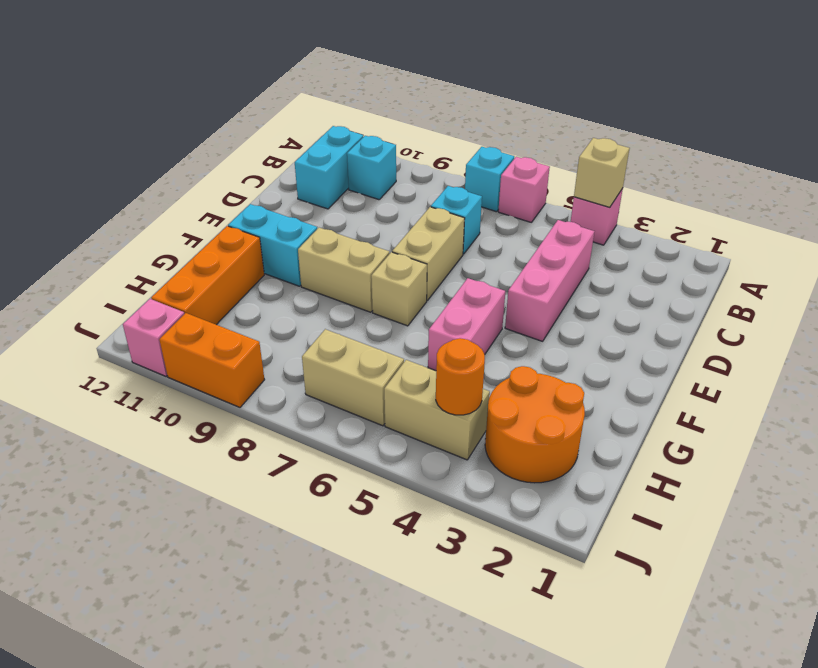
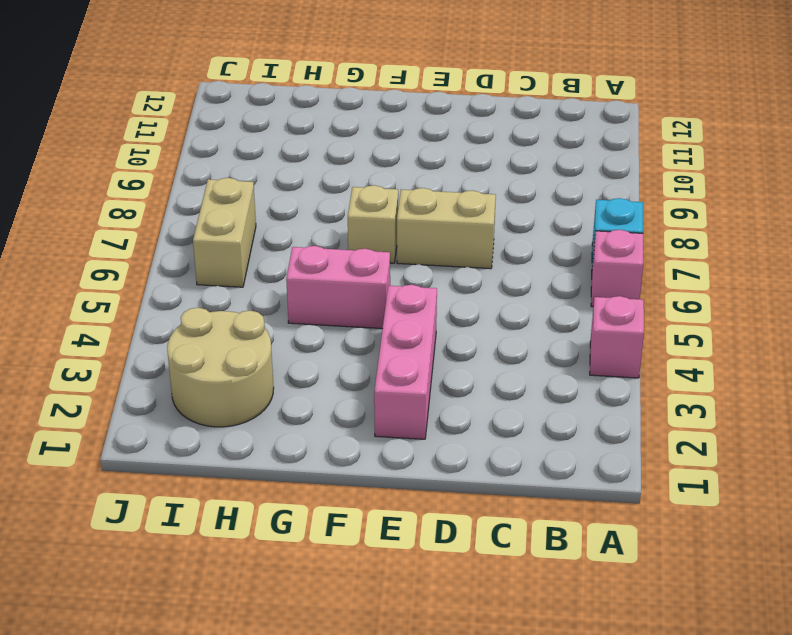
pink 1x3 brick [374,285,437,439] -> pink 1x3 brick turned to [505,220,594,341]
tan 2x2 round brick [167,308,274,427] -> orange 2x2 round brick [485,366,585,483]
none -> cyan 1x1 brick [347,136,396,200]
none -> cyan 1x2 brick [295,126,363,209]
none -> cyan 1x1 brick [431,186,482,254]

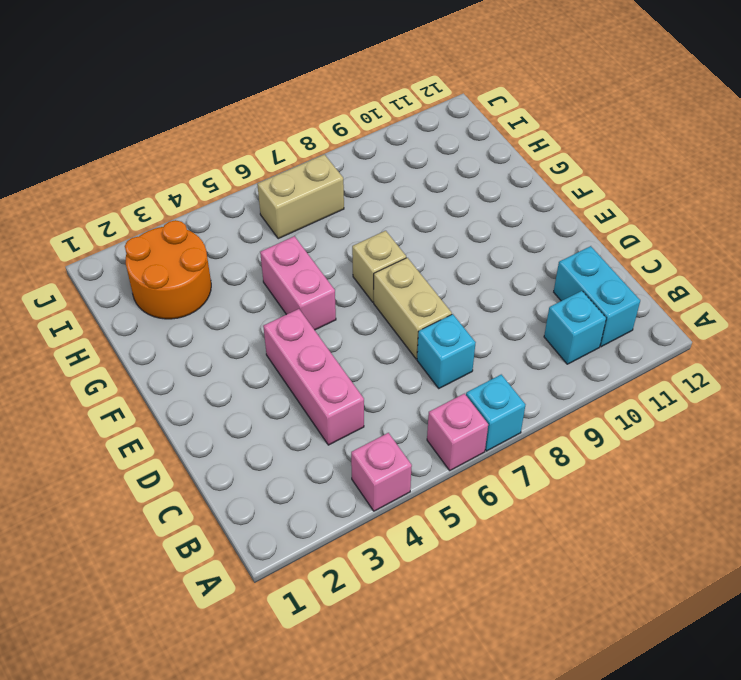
none -> tan 1x2 brick [298,228,390,312]
none -> cyan 1x2 brick [228,204,317,286]
none -> orange 1x3 brick [151,226,264,325]

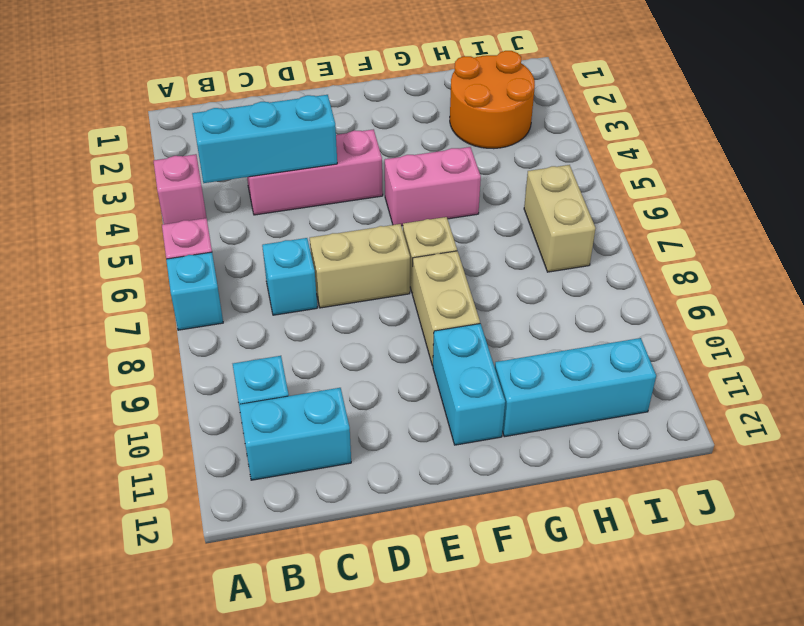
cyan 1x3 brick [192,95,337,183] -> none
cyan 1x3 brick [495,338,656,437] -> orange 1x3 brick [151,226,264,325]
none -> tan 1x2 brick [384,360,490,460]
none -> orange 1x2 brick [159,313,265,407]
none -> pink 1x1 brick [123,299,184,376]

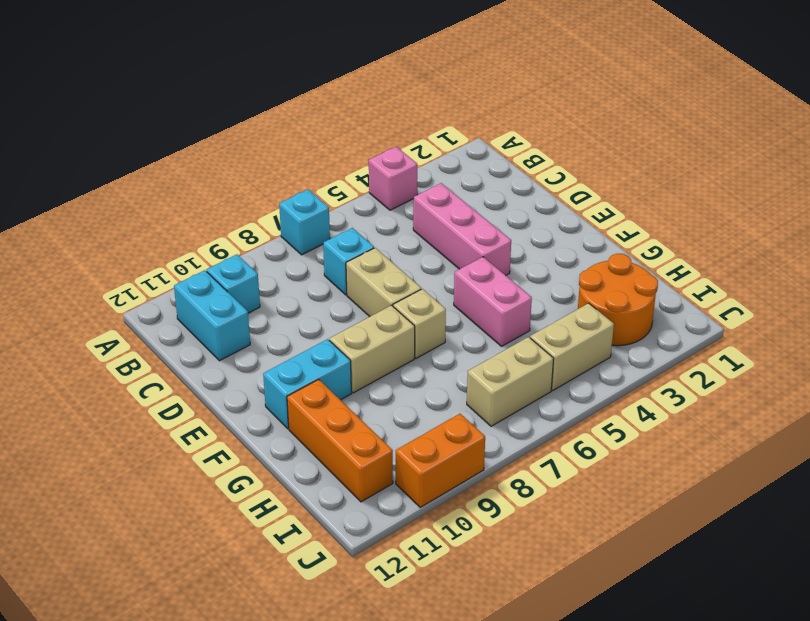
none -> pink 1x1 brick [498,157,550,223]
none -> pink 1x1 brick [123,299,184,376]
none -> tan 1x1 brick [574,138,630,207]

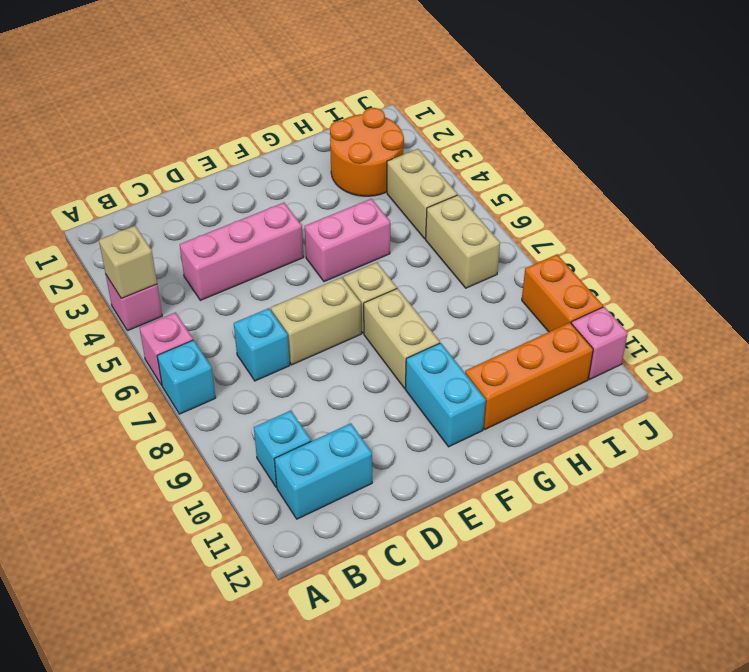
none -> orange 1x1 round brick [436,338,485,415]

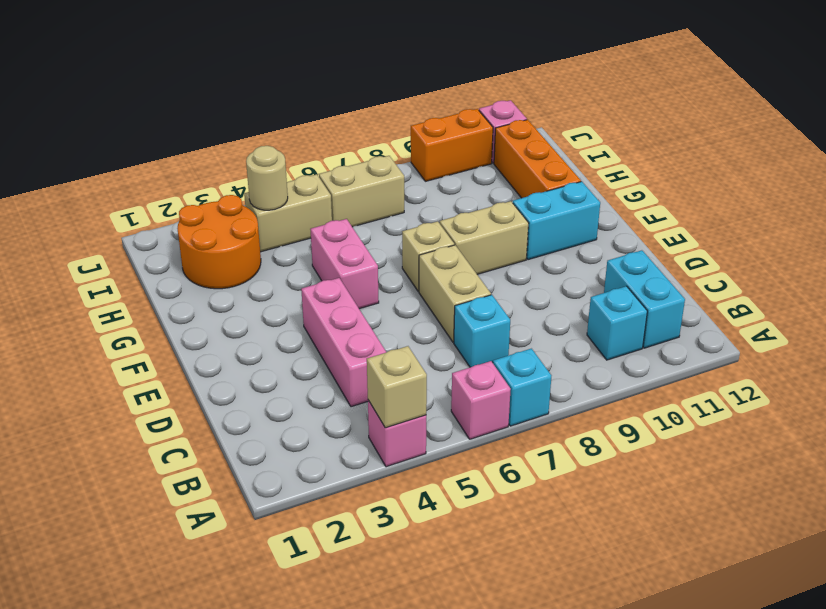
tan 1x1 round brick [246,146,288,210] -> orange 1x1 round brick [436,338,485,415]

